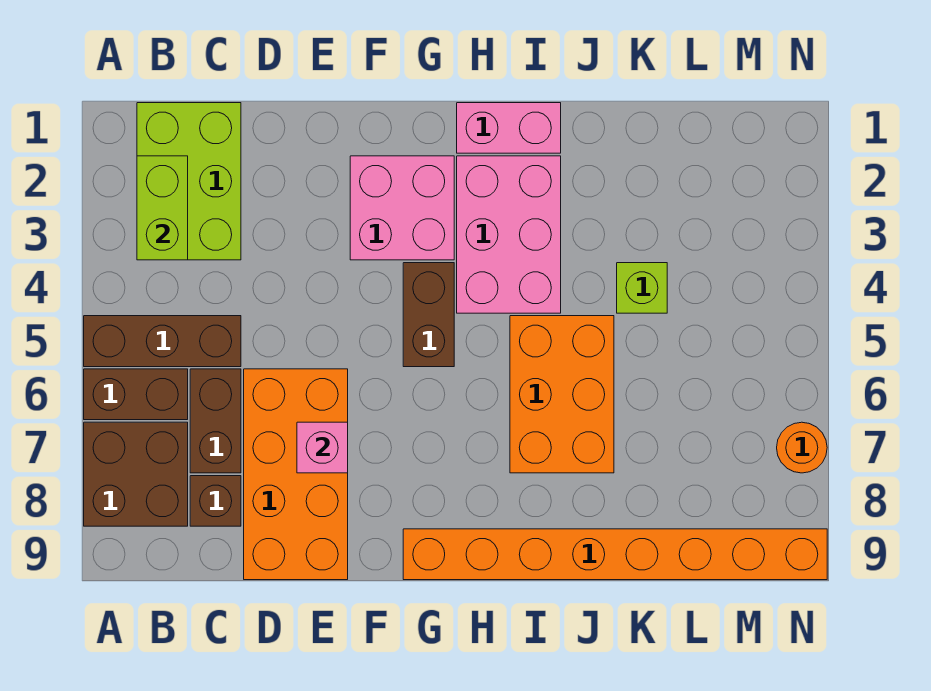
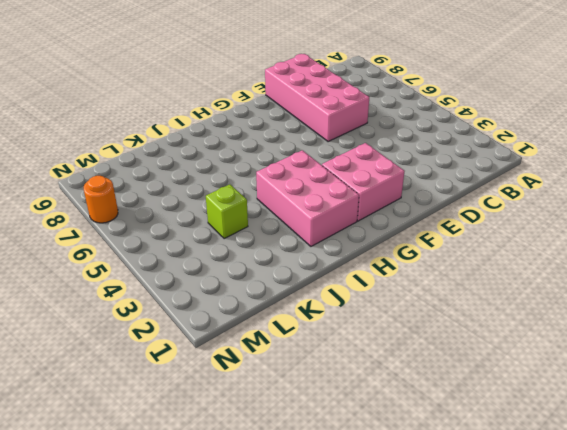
pink 2x4 brick [265,54,369,142] -> orange 2x4 brick [244,369,348,580]
none -> brown 1x3 brick [84,316,241,367]
none -> brown 1x2 brick [84,369,188,420]
none -> brown 2x2 brick [84,422,188,526]

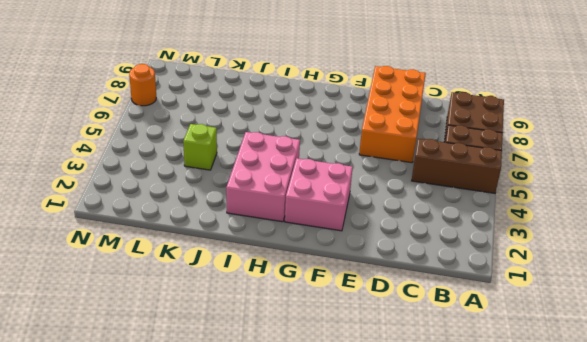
none -> lime 2x3 brick [137,103,241,260]
none -> brown 1x2 brick [190,369,241,473]
none -> brown 1x1 brick [190,476,241,526]

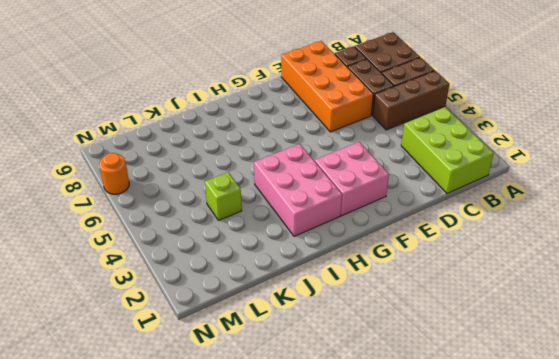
none -> brown 1x2 brick [403,263,454,367]
none -> orange 1x8 brick [403,529,827,580]
none -> pink 1x2 brick [457,103,561,153]

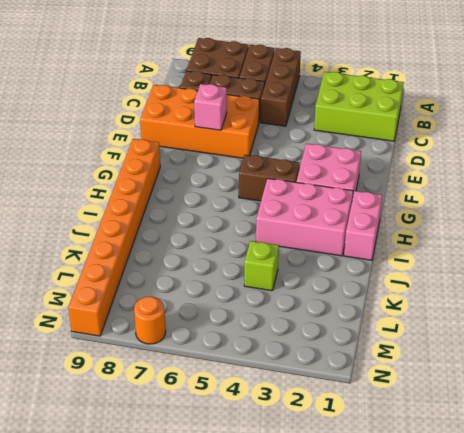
none -> orange 2x3 brick [510,316,614,473]
none -> lime 1x2 brick [137,156,188,260]

